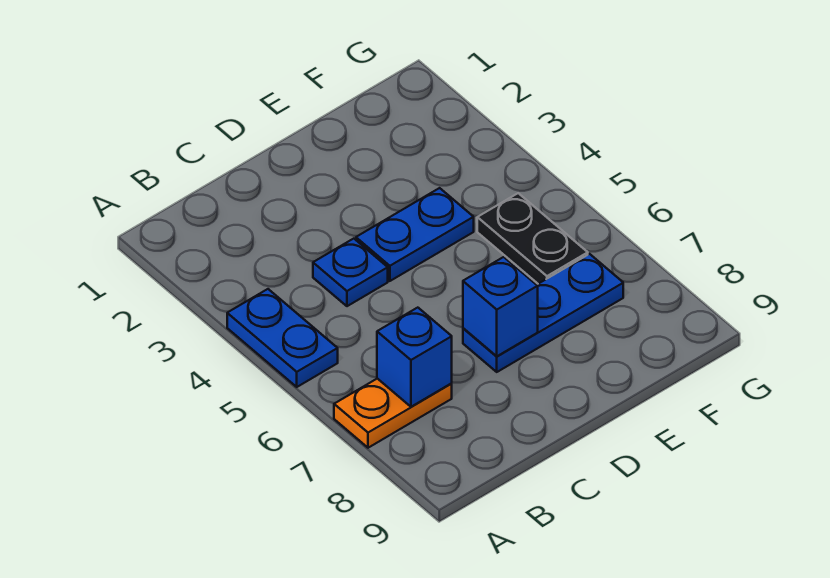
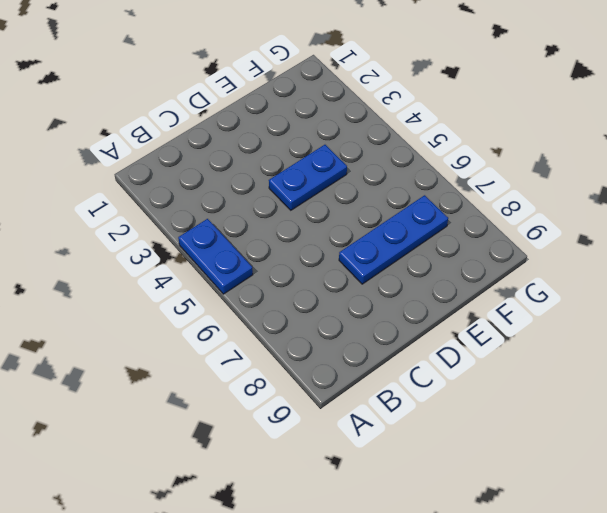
none -> orange 1x2 plate [334,379,452,448]
none -> blue 1x1 plate [313,239,388,306]

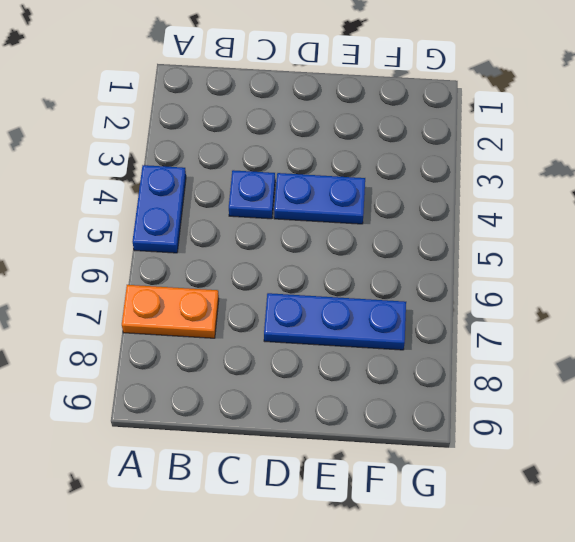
none -> black 1x2 plate [477,193,588,284]
none -> blue 1x1 brick [377,308,452,407]

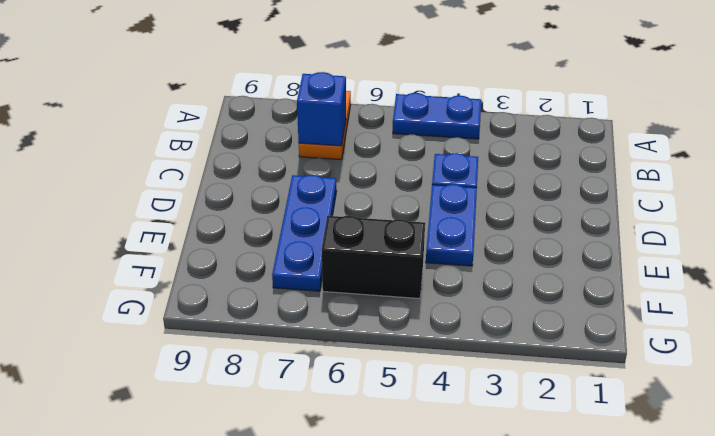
black 1x2 brick [321,216,425,299] -> black 1x2 plate [477,193,588,284]
none -> blue 1x1 brick [463,257,538,356]

